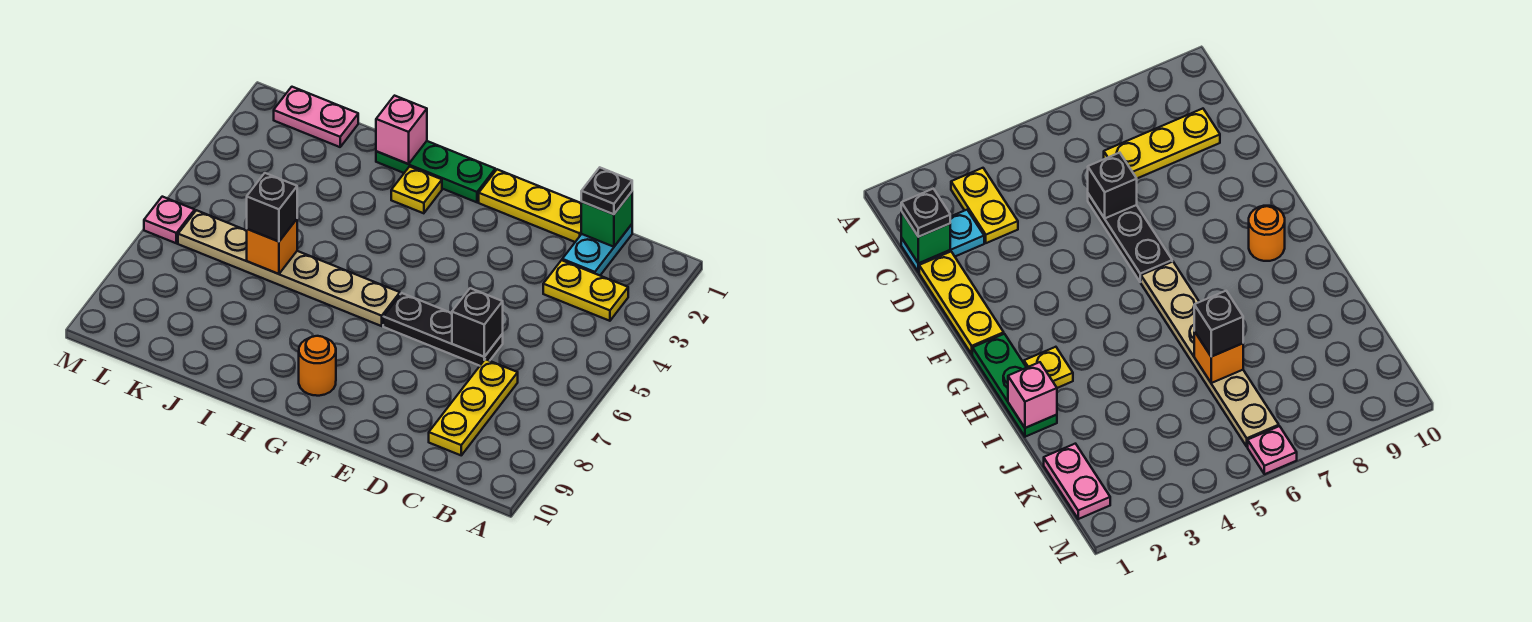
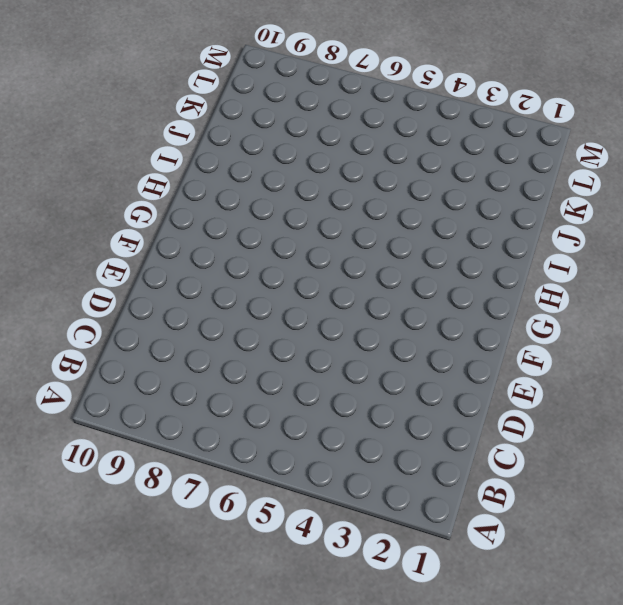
none -> yellow 1x2 plate [543,260,628,321]
none -> cyan 1x2 plate [562,224,632,275]
none -> yellow 1x3 plate [429,359,518,455]

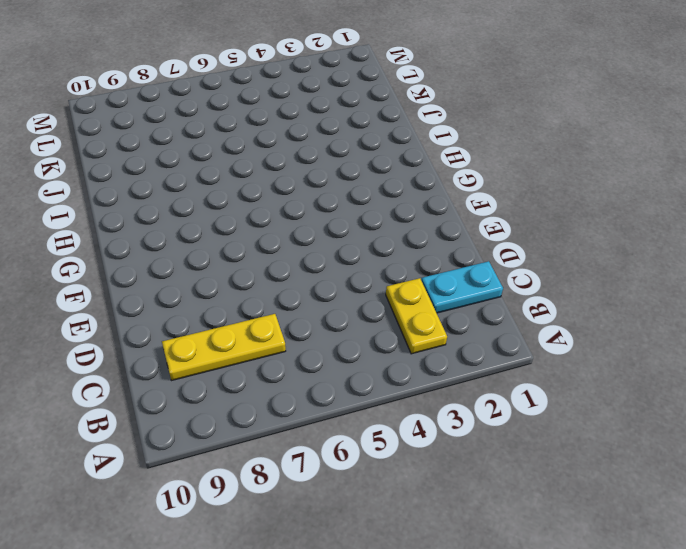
none -> yellow 1x3 plate [479,169,581,242]
none -> black 1x3 plate [383,293,503,366]
none -> green 1x3 plate [376,141,495,202]

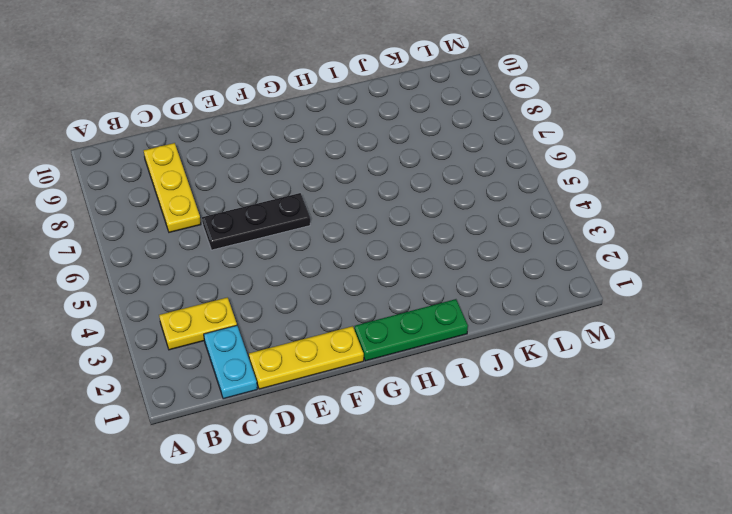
none -> tan 1x6 plate [178,210,400,326]
none -> orange 1x1 round brick [299,336,336,396]
none -> yellow 1x1 plate [391,167,442,213]

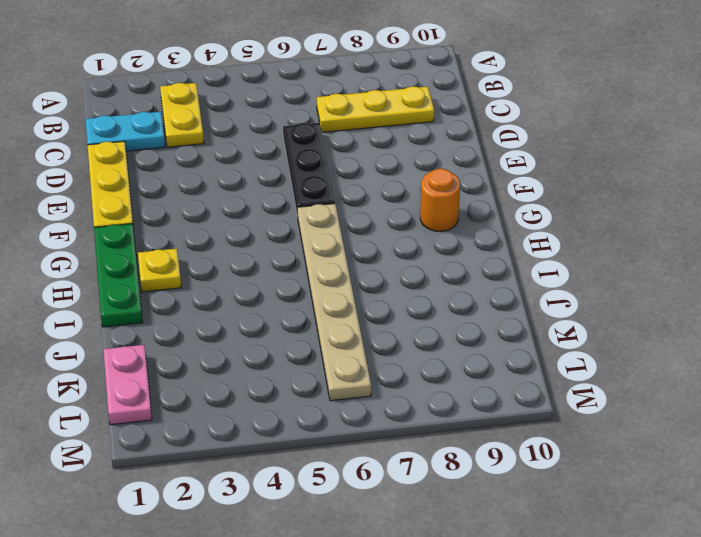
none -> pink 1x1 plate [144,197,195,243]
none -> green 1x1 brick [581,192,632,247]
none -> black 1x1 brick [452,288,503,357]

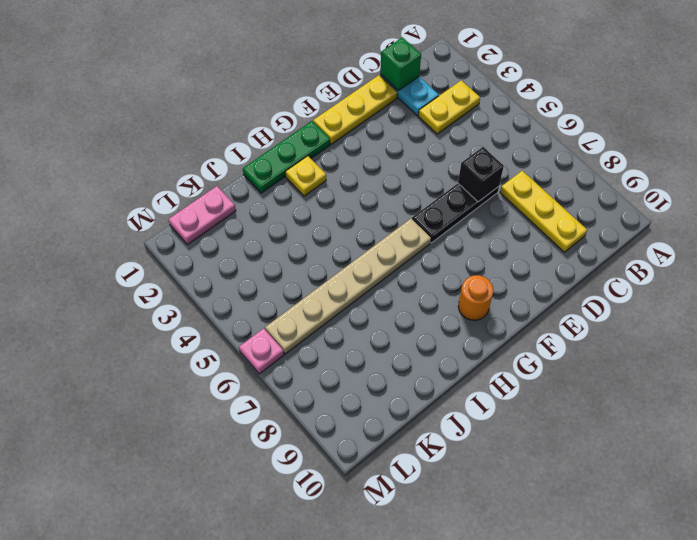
none -> pink 1x1 brick [376,96,427,164]
none -> orange 1x1 brick [247,219,297,274]
none -> black 1x1 plate [581,168,632,214]

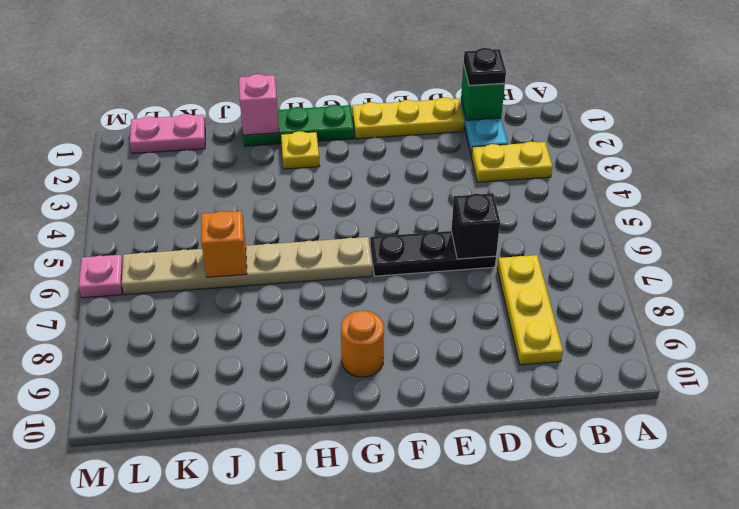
none -> black 1x1 brick [247,173,297,242]

